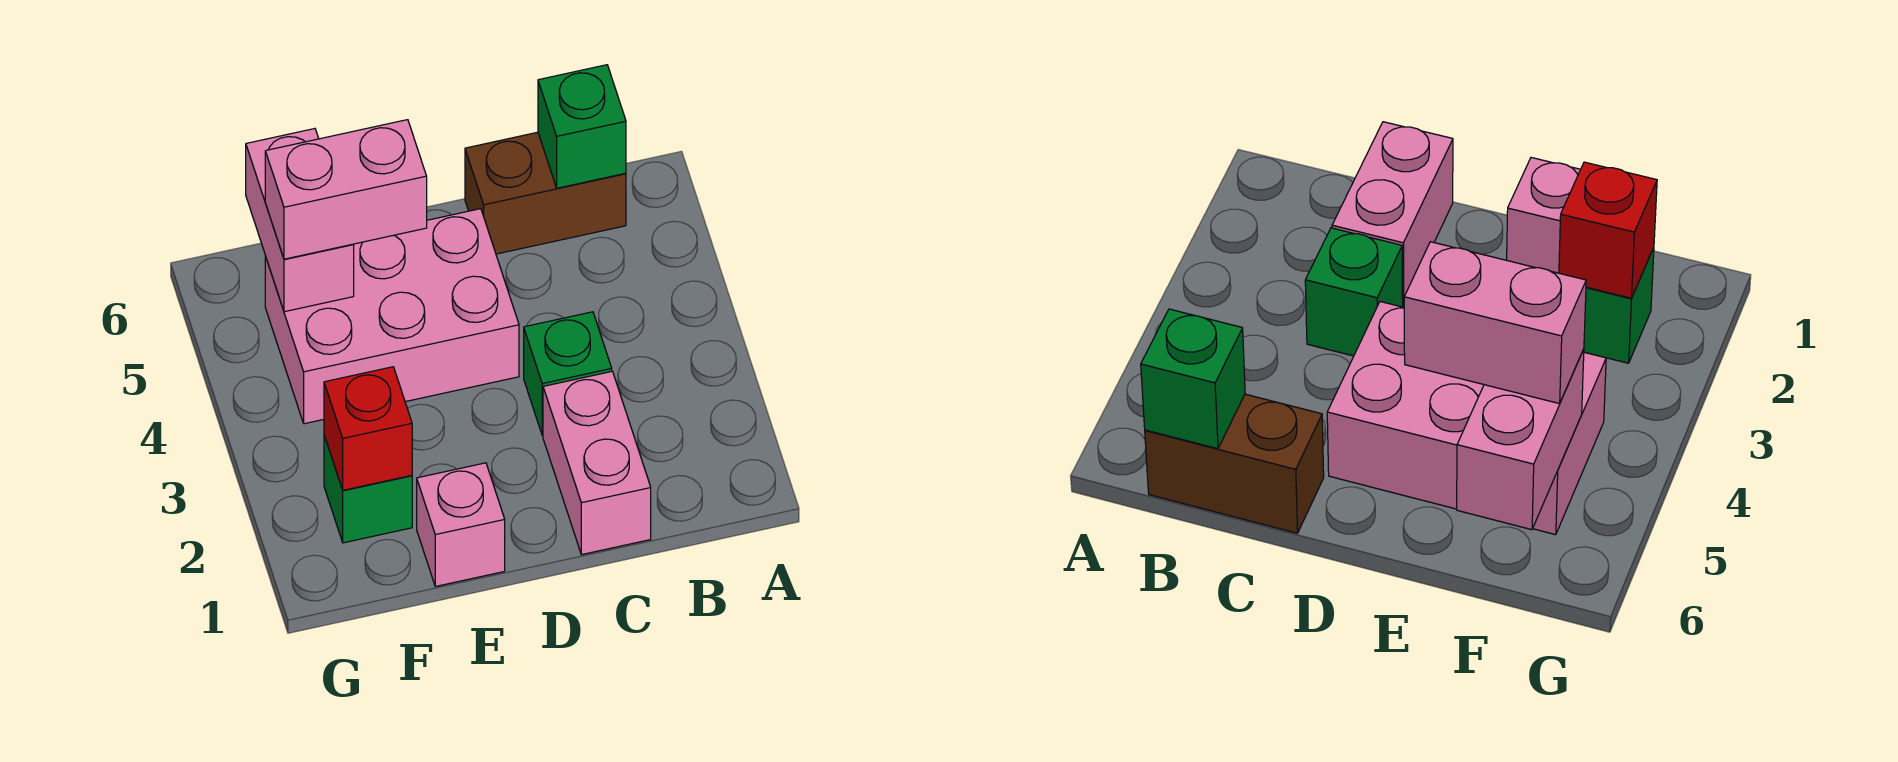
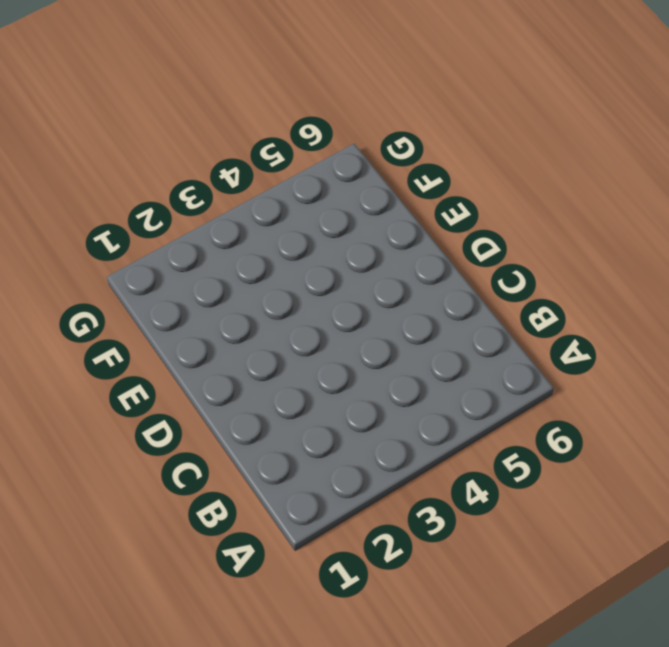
none -> brown 1x2 brick [465,132,626,254]
none -> pink 1x2 brick [543,371,651,555]

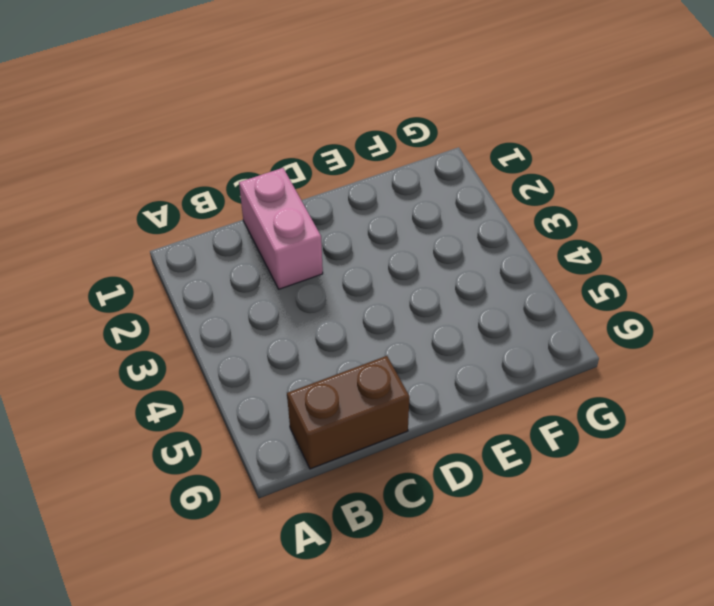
none -> green 1x1 brick [524,312,612,435]
none -> pink 2x3 brick [265,209,519,424]

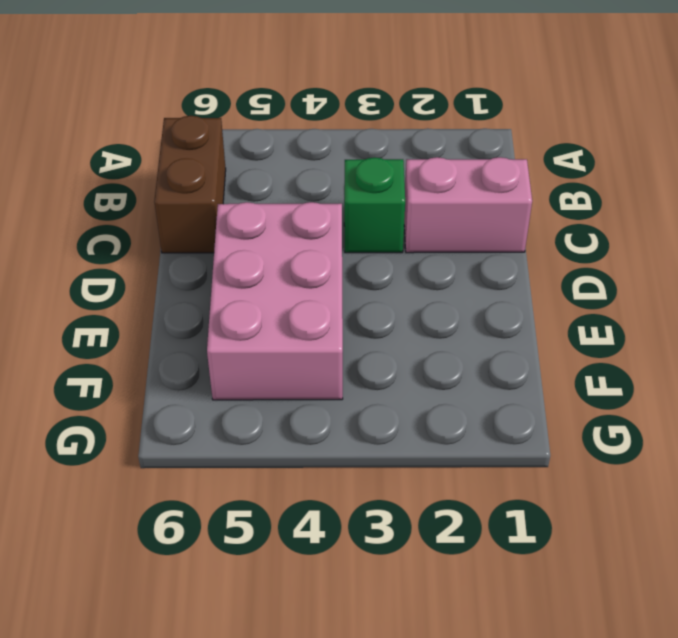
none -> pink 1x1 brick [417,463,505,586]
none -> green 1x1 brick [324,436,412,543]

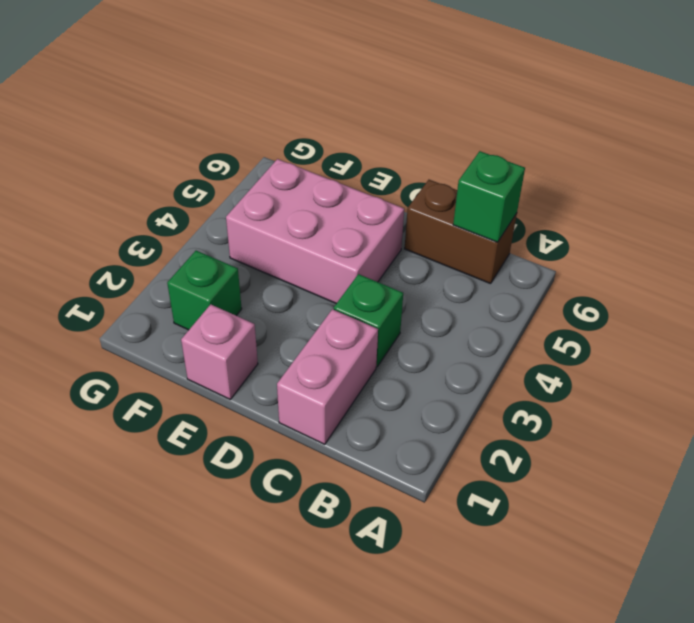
none -> red 1x1 brick [324,367,412,490]
none -> pink 1x2 brick [246,129,354,312]

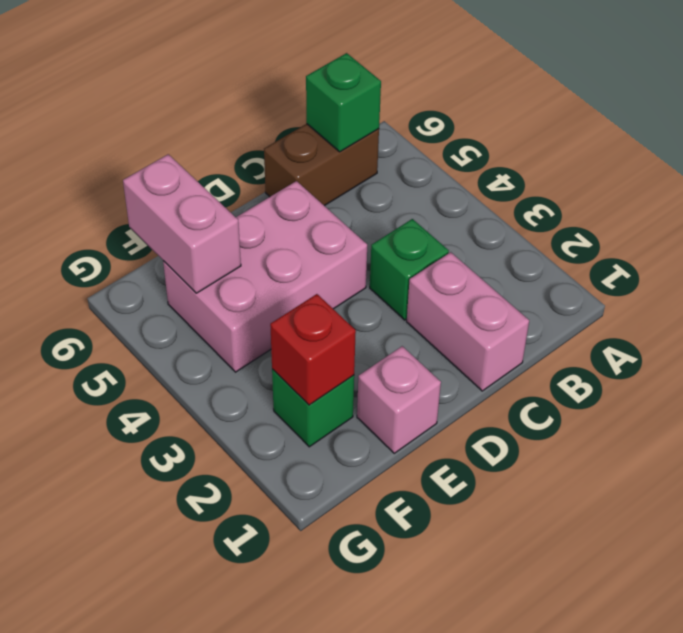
none -> pink 1x2 brick [265,120,427,259]

